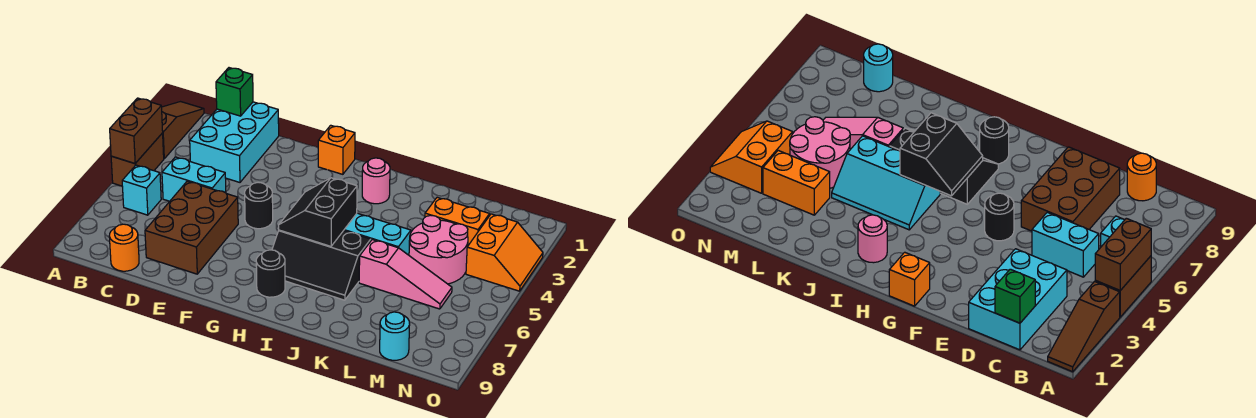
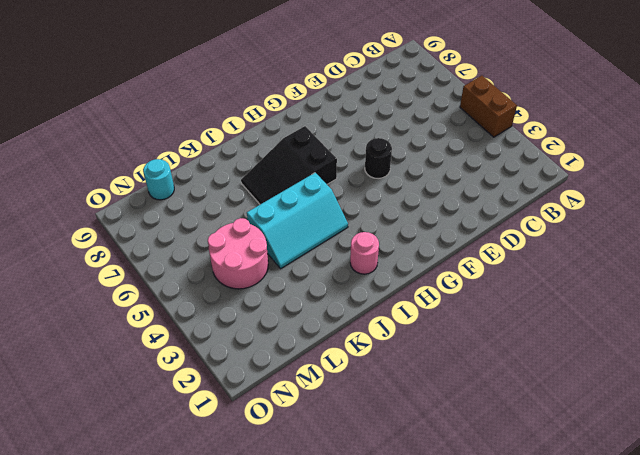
black 2x3 slope [241,126,337,204] -> black 2x3 slope turned to [272,230,371,300]
none -> brown 1x3 slope [162,102,204,159]
none -> cyan 1x1 brick [122,165,161,215]
none -> cyan 2x3 brick [190,102,279,182]

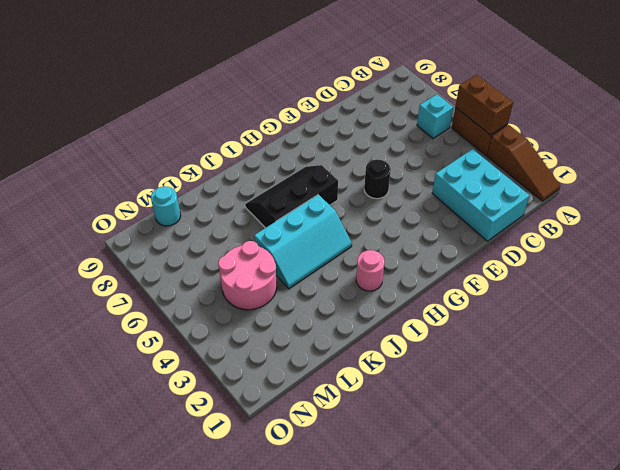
none -> cyan 1x2 brick [162,157,226,201]
none -> orange 1x1 round brick [109,224,139,271]
none -> brown 2x3 brick [145,181,238,274]

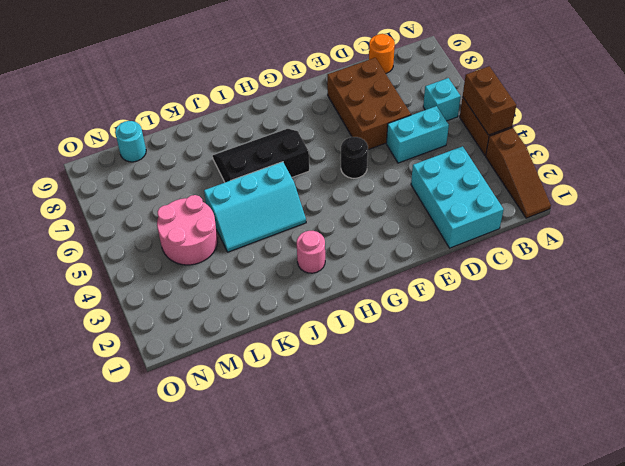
none -> orange 1x1 brick [318,125,355,174]
none -> black 1x1 round brick [256,250,285,297]
none -> pink 1x3 slope [359,240,452,309]

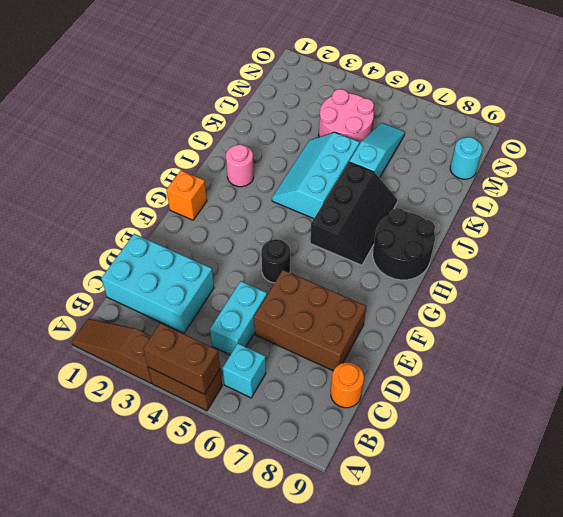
black 2x2 round brick [373,208,435,280] -> black 1x1 round brick [256,250,285,297]
cyan 1x3 slope [349,123,405,178] -> pink 1x3 slope [359,240,452,309]
none -> orange 1x2 brick [425,197,490,245]
none -> orange 2x2 slope [466,214,543,291]
none -> green 1x1 brick [216,68,253,116]

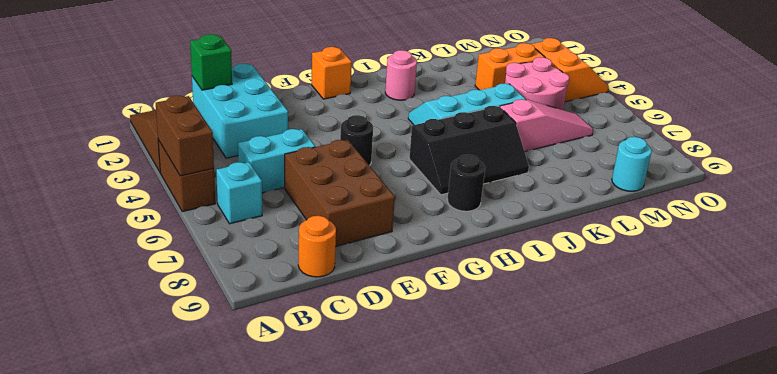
none -> black 2x2 slope [279,178,357,246]

